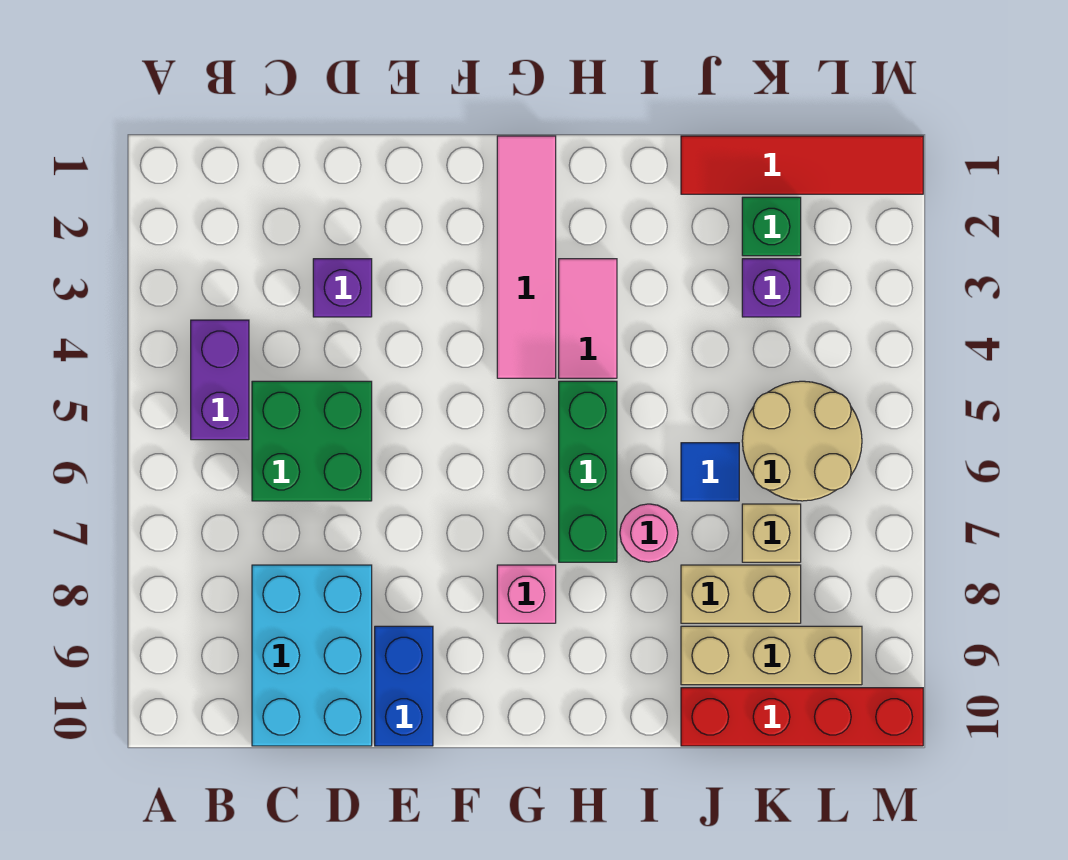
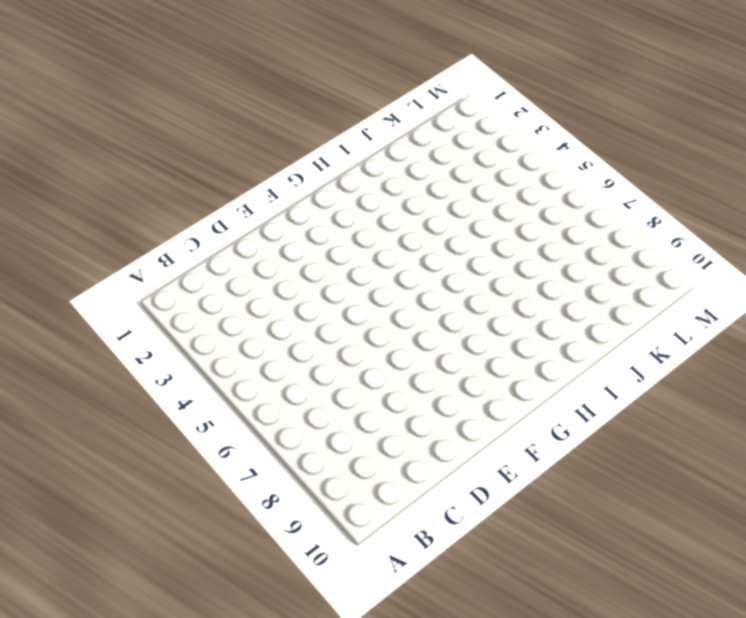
none -> purple 1x2 brick [191,320,249,440]
none -> green 2x2 brick [252,381,372,501]
none -> cyan 2x3 brick [252,565,372,746]

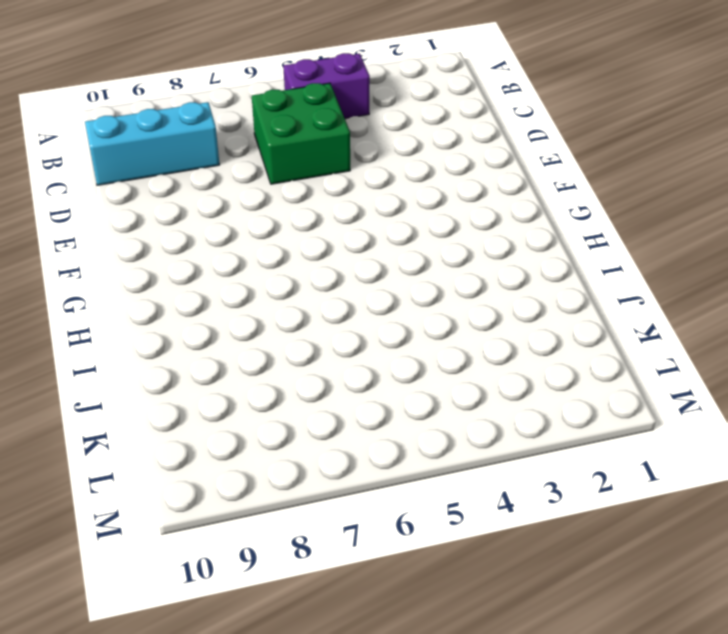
cyan 1x3 brick [85,102,220,185] -> cyan 2x3 brick [252,565,372,746]
none -> purple 1x1 brick [313,259,372,317]
none -> blue 1x2 brick [375,626,433,746]
none -> pink 1x4 tile [497,136,556,378]

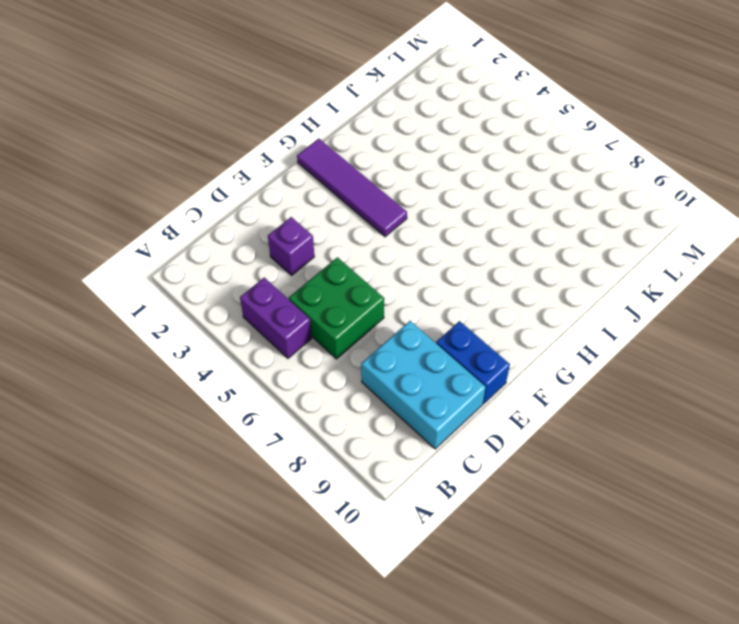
purple 1x4 tile [297,139,407,237] -> pink 1x4 tile [497,136,556,378]
none -> pink 1x1 brick [497,565,556,623]
none -> pink 1x2 tile [559,259,617,378]
none -> green 1x3 brick [559,381,617,562]

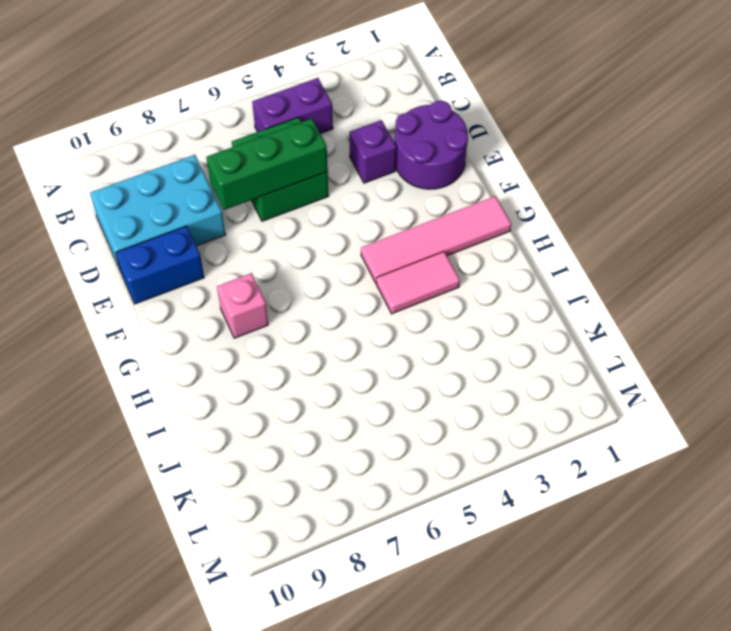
purple 2x2 round brick [395,101,468,189] -> none
green 1x3 brick [207,119,328,210] -> green 1x3 brick moved to [559,381,617,562]
none -> pink 1x1 round brick [620,504,678,562]
none -> red 1x4 tile [681,136,923,194]
none -> blue 1x1 tile [681,443,739,501]

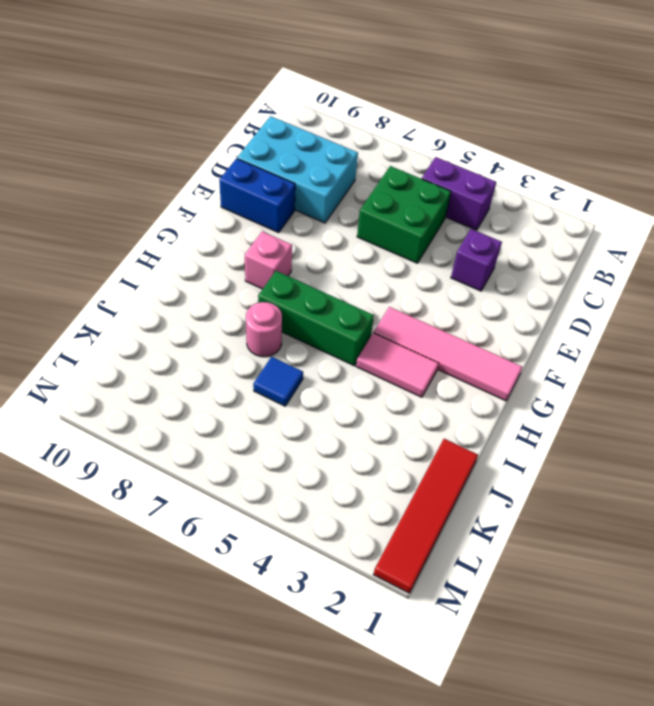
none -> tan 1x2 brick [681,565,801,623]
none -> tan 1x3 brick [681,626,862,685]
none -> red 1x4 brick [681,688,923,746]

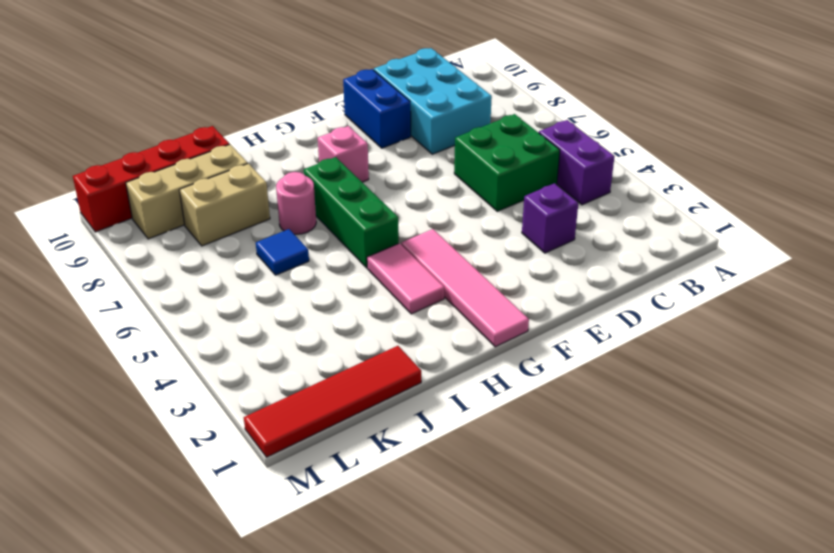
none -> green 1x1 brick [742,197,801,256]
none -> purple 1x1 brick [742,259,801,317]
none -> tan 2x2 round brick [742,381,862,501]

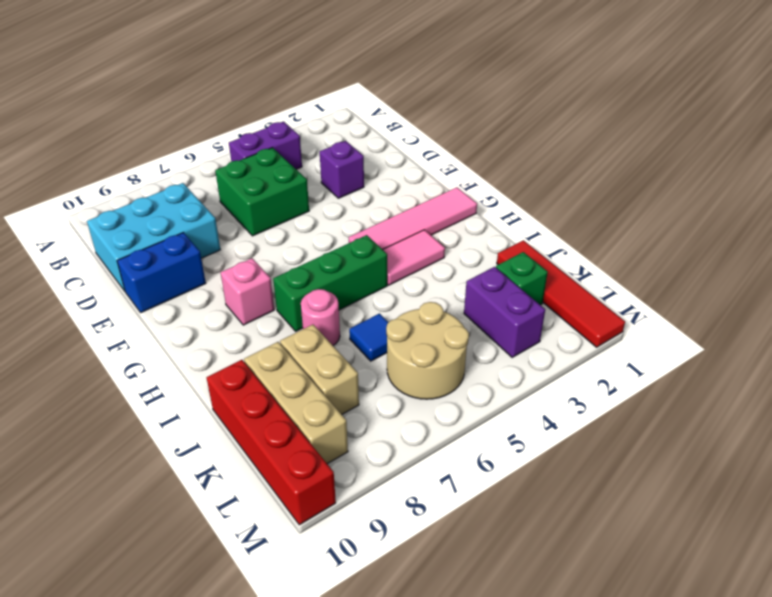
purple 1x2 brick [464,267,545,357] -> purple 1x1 brick [742,259,801,317]
none -> tan 1x1 brick [742,504,801,562]

